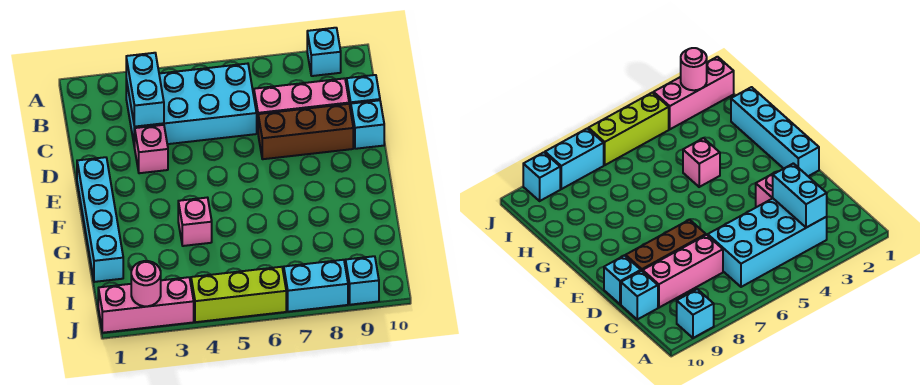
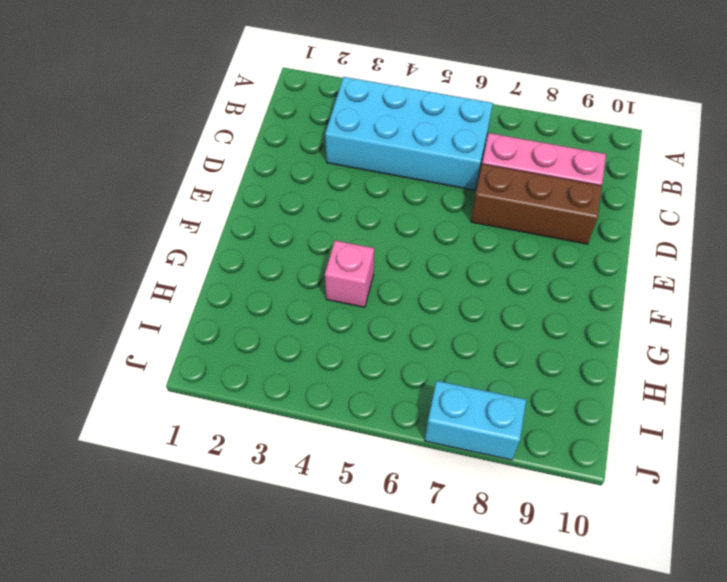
none -> cyan 1x1 brick [307,28,341,76]
none -> cyan 1x1 brick [347,75,380,110]
none -> pink 1x1 brick [135,125,168,173]

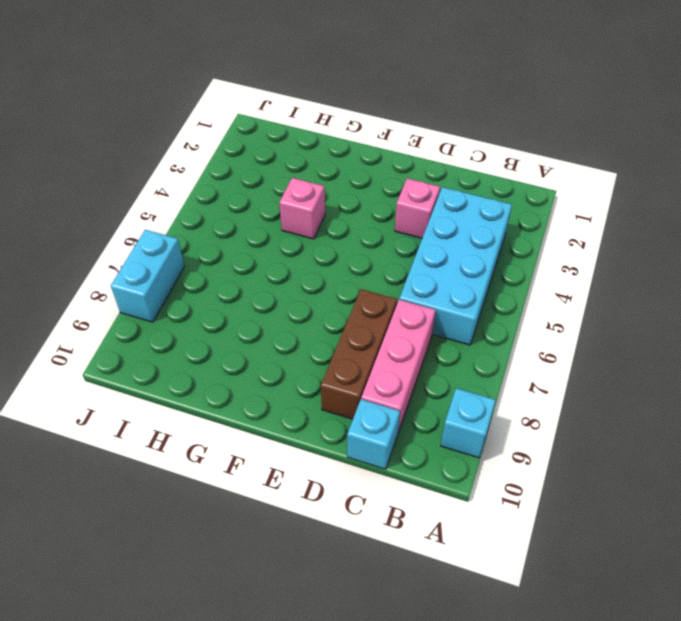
none -> cyan 1x1 brick [351,100,384,149]
none -> cyan 1x4 brick [77,157,123,282]
none -> pink 1x3 brick [98,277,194,333]

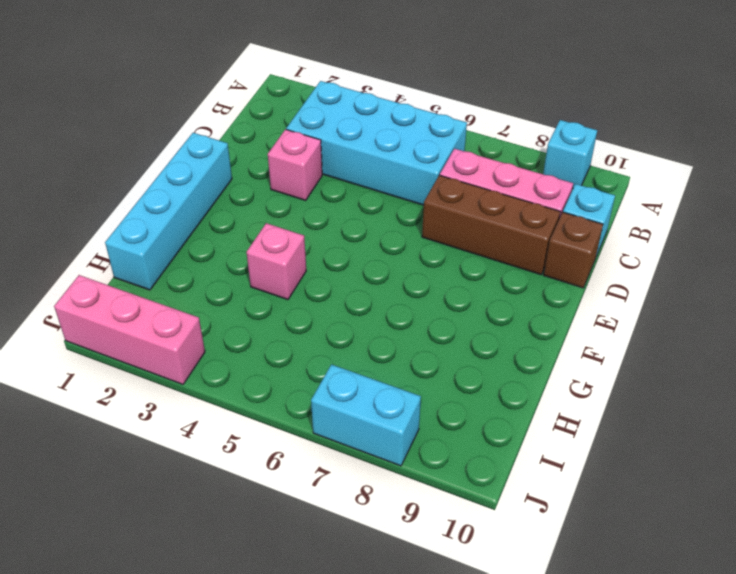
brown 1x1 brick [544,212,603,288] -> cyan 1x1 brick [351,100,384,149]
none -> lime 1x3 brick [191,267,286,322]
none -> cyan 1x1 brick [346,256,379,305]
none -> cyan 1x2 brick [126,53,164,127]

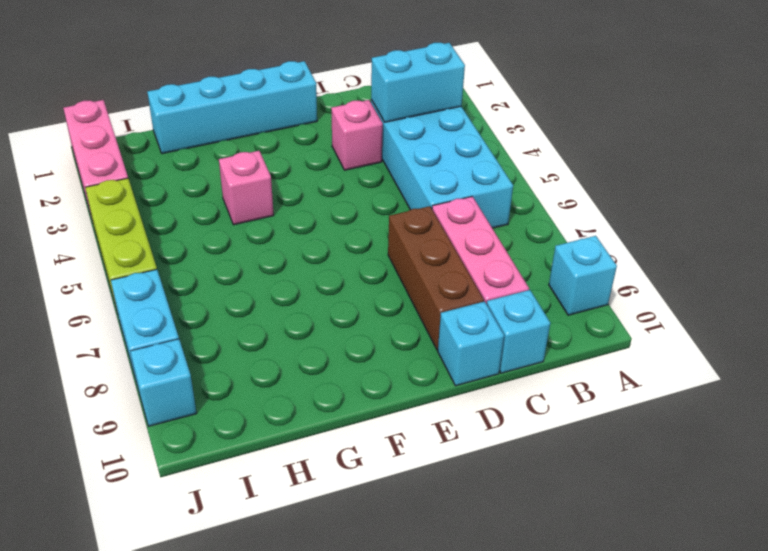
none -> pink 1x1 round brick [131,261,161,306]

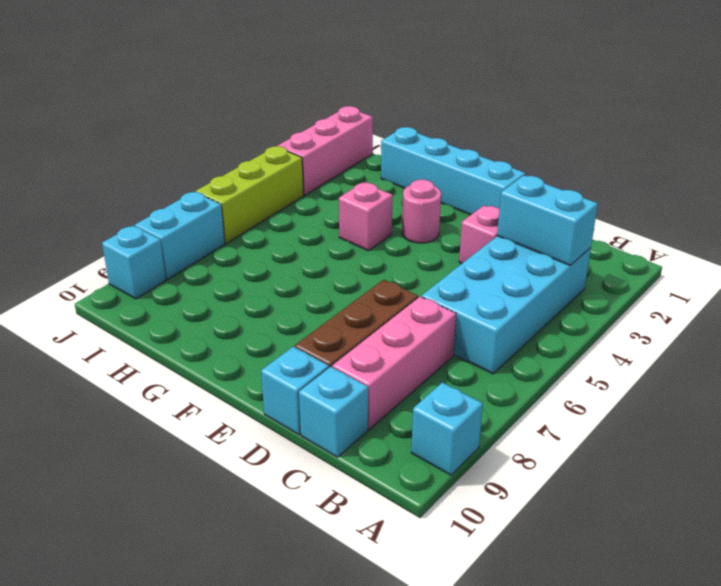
pink 1x1 round brick [402,180,441,243] -> pink 1x1 round brick moved to [131,261,161,306]

